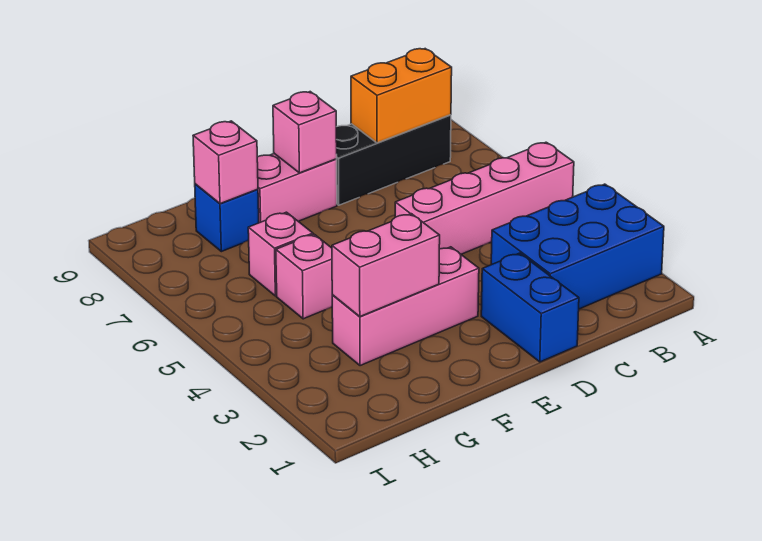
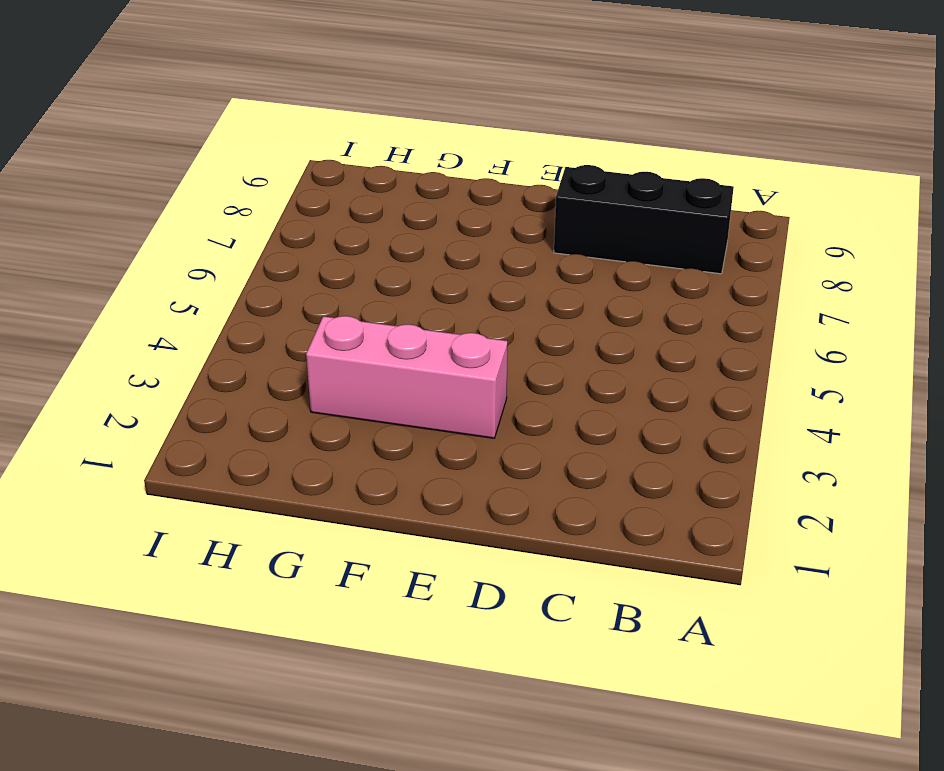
none -> blue 2x3 brick [491,184,664,309]
none -> pink 1x4 brick [395,142,574,254]
none -> blue 1x2 brick [481,253,579,362]

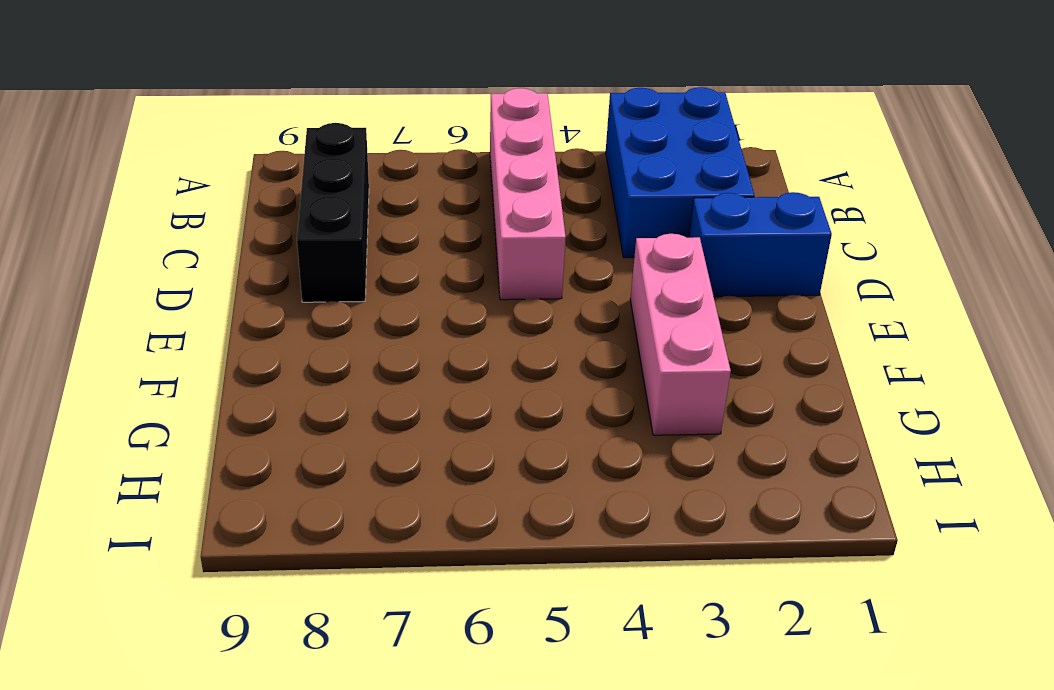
none -> pink 1x2 brick [257,154,337,223]
none -> pink 1x1 brick [276,234,332,319]
none -> pink 1x1 brick [248,212,313,296]

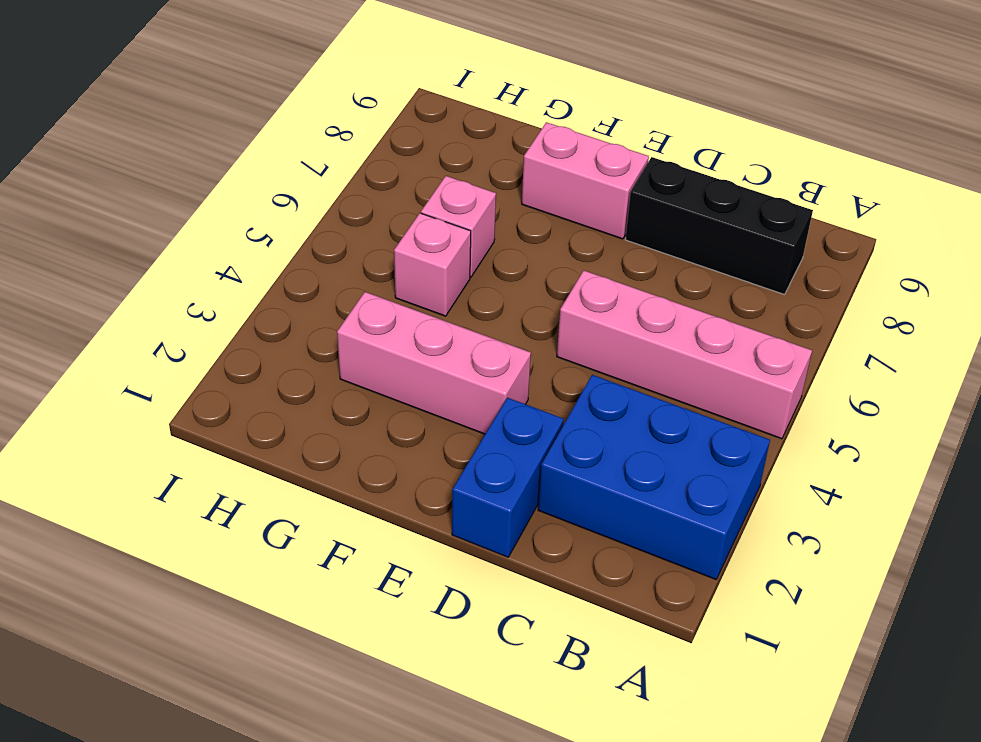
none -> blue 1x1 brick [195,184,259,252]
none -> orange 1x2 brick [351,49,452,143]
none -> pink 1x1 brick [273,92,337,173]

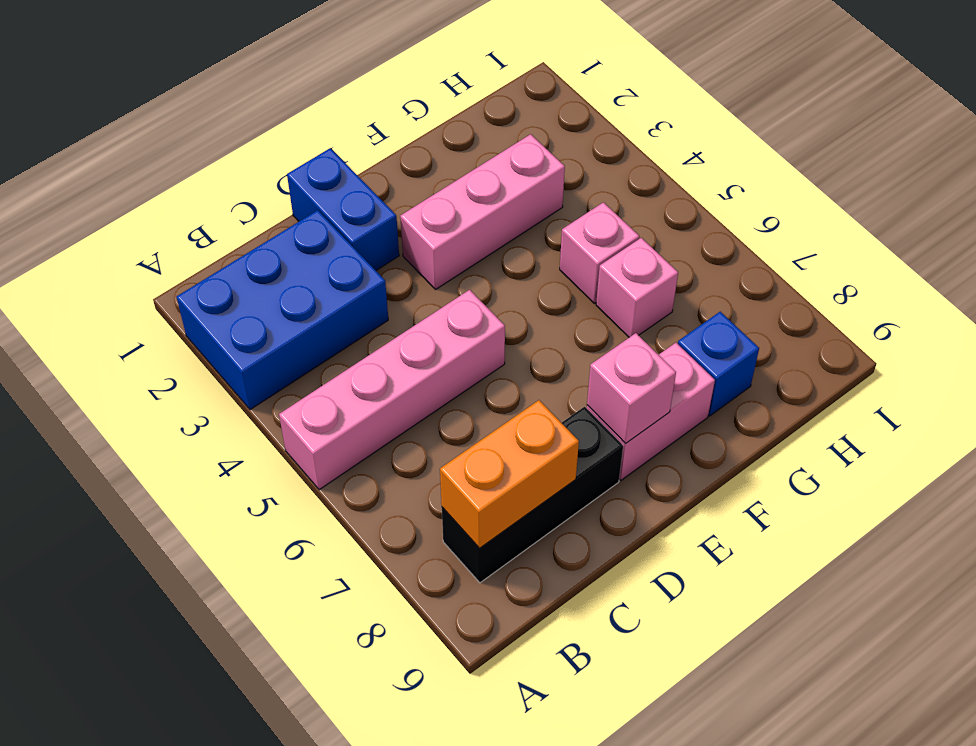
none -> pink 1x2 brick [332,214,440,317]
none -> pink 1x1 brick [193,121,258,204]

